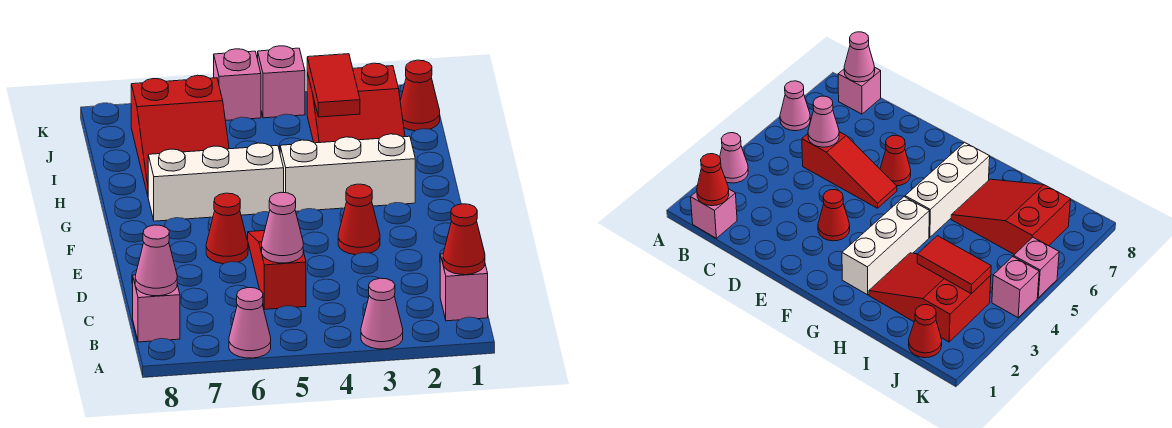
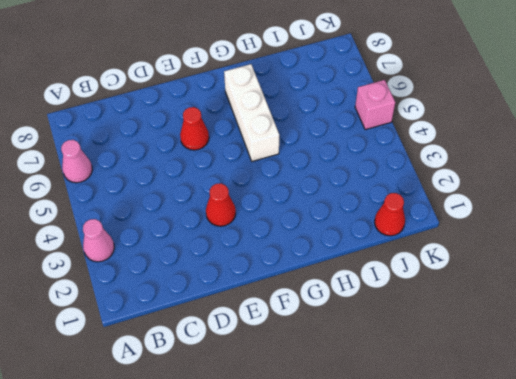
none -> pink 1x1 brick [440,254,488,321]
none -> pink 1x1 brick [133,275,180,342]
none -> red 1x3 slope [248,231,306,309]

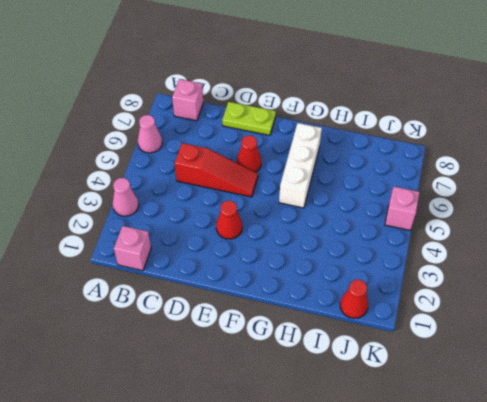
lime 1x2 plate [222,102,276,135] -> none
none -> white 1x3 brick [280,134,415,211]
none -> red 2x3 slope [307,63,405,143]
none -> red 2x3 slope [131,75,229,195]

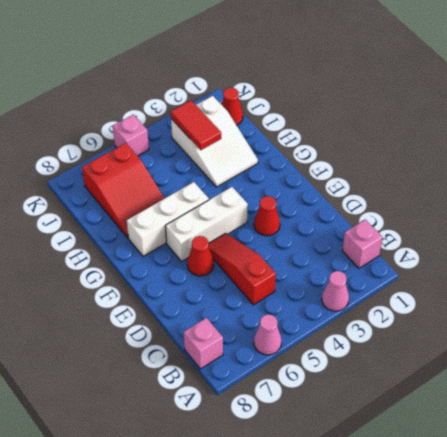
white 1x3 brick [165,187,248,261] -> white 1x3 brick moved to [280,134,415,211]
white 2x3 slope [171,96,258,187] -> red 2x3 slope [307,63,405,143]
none -> pink 1x1 brick [258,46,305,118]
none -> red 1x1 cone [443,204,485,275]
none -> pink 1x1 cone [135,225,177,296]

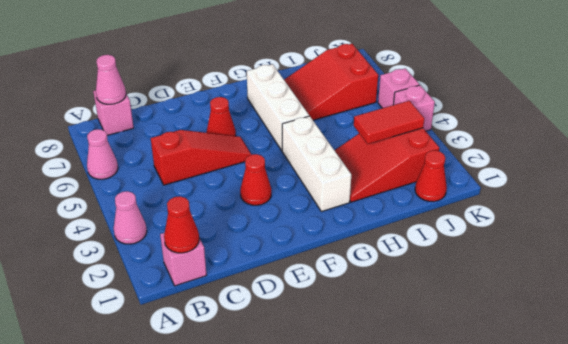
none -> pink 1x1 cone [262,192,303,263]

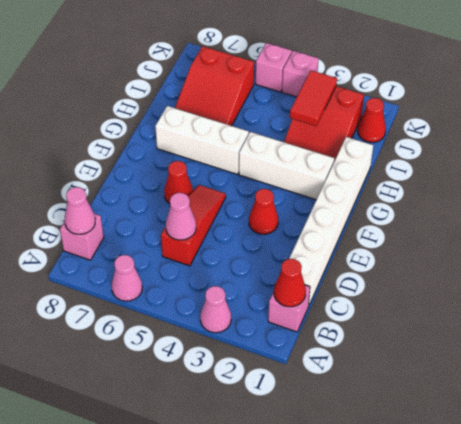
white 1x6 brick [289,137,373,306] -> none

